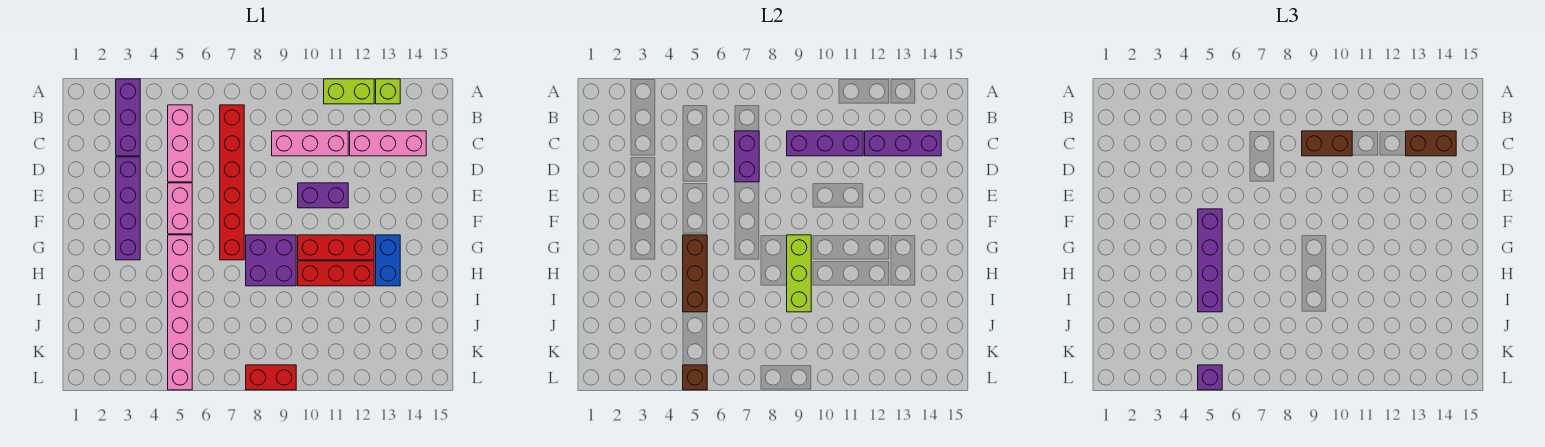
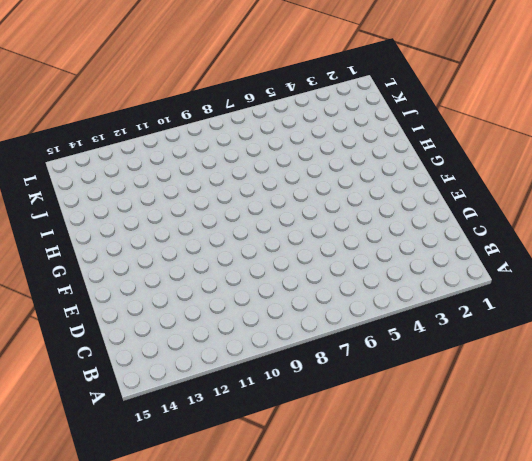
none -> purple 1x3 brick [116,79,140,156]
none -> lime 1x2 brick [324,79,374,104]
none -> lime 1x1 brick [376,79,400,104]

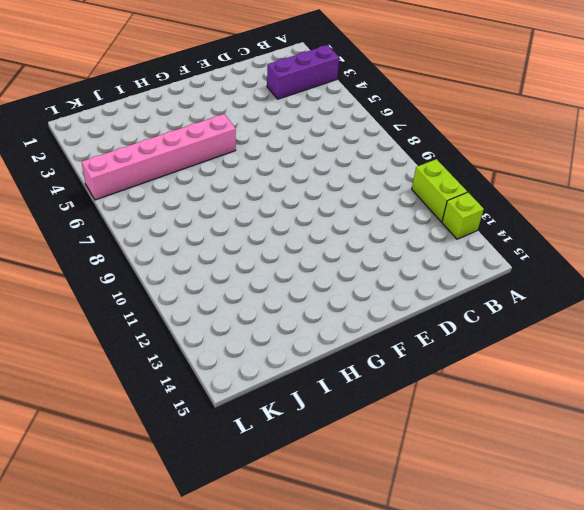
none -> pink 1x3 brick [168,105,192,182]
none -> red 1x6 brick [220,105,244,260]
none -> pink 1x3 brick [272,131,348,156]

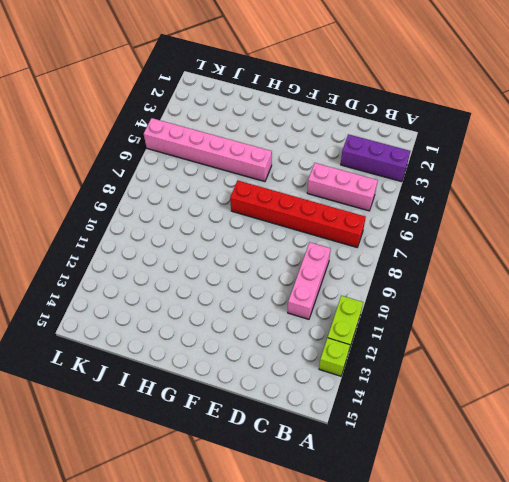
none -> pink 1x3 brick [350,131,426,156]
none -> purple 1x4 brick [116,157,140,260]
none -> pink 1x2 brick [168,183,192,234]

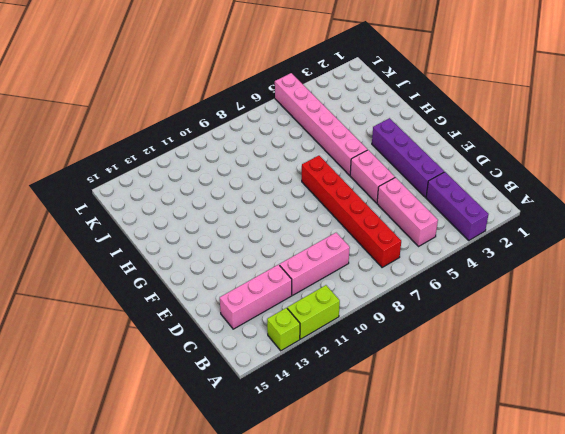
none -> purple 1x2 brick [298,183,348,208]
none -> purple 2x2 brick [246,235,296,286]
none -> red 1x3 brick [298,235,374,260]

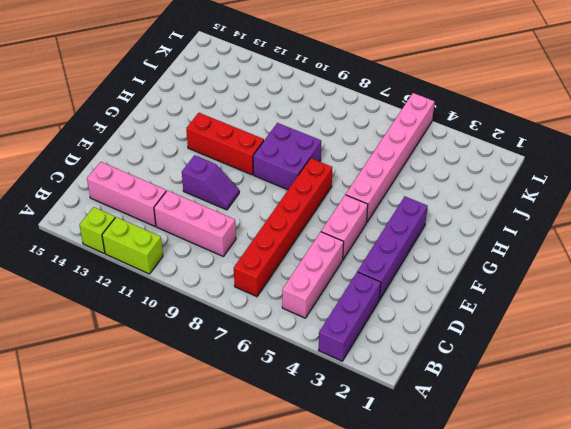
purple 1x2 slope [182,155,239,210] -> purple 1x2 brick [298,183,348,208]
none -> blue 1x2 brick [376,235,400,286]
none -> red 1x3 brick [298,261,374,286]
none -> red 1x2 brick [246,365,296,390]

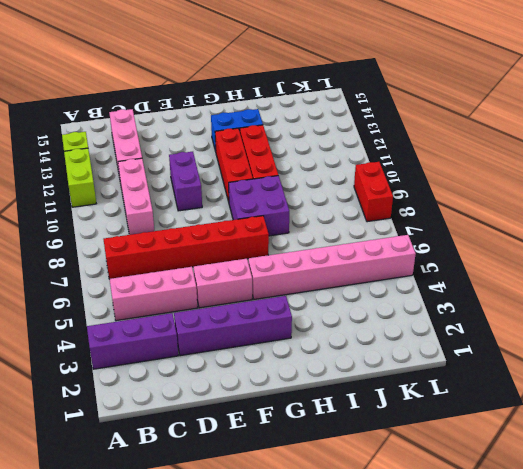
none -> purple 1x2 brick [735,131,759,182]
none -> purple 1x3 brick [787,131,863,156]
none -> purple 1x3 brick [865,131,941,156]

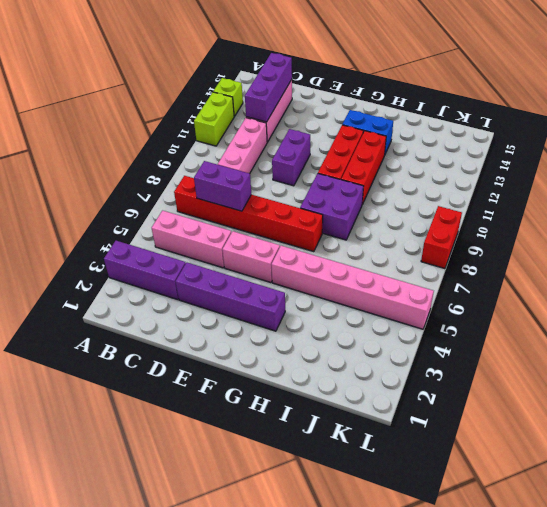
none -> purple 1x3 brick [787,131,863,156]
none -> brown 1x3 brick [683,235,707,312]
none -> lime 1x3 brick [787,235,811,312]

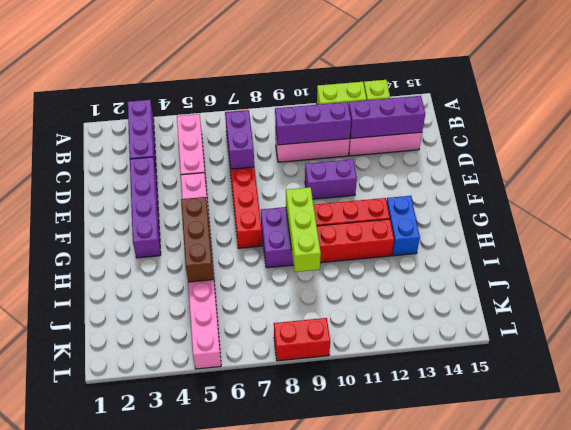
none -> brown 1x1 brick [683,365,707,390]
none -> brown 1x2 brick [1302,131,1352,156]
none -> brown 1x2 brick [1406,131,1456,156]

